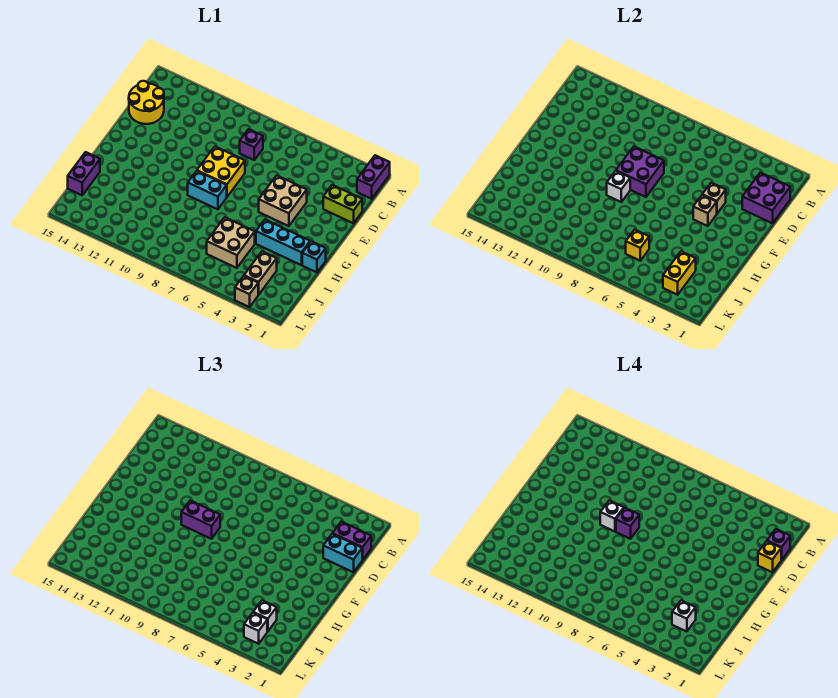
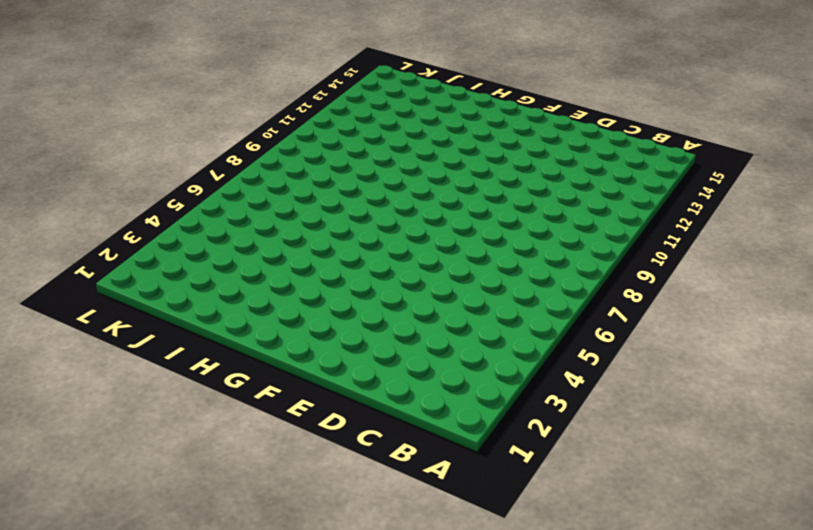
none -> purple 1x2 brick [357,155,390,199]
none -> purple 1x1 brick [240,129,263,160]
none -> yellow 2x2 round brick [129,81,164,124]
none -> lime 1x2 brick [323,185,362,223]

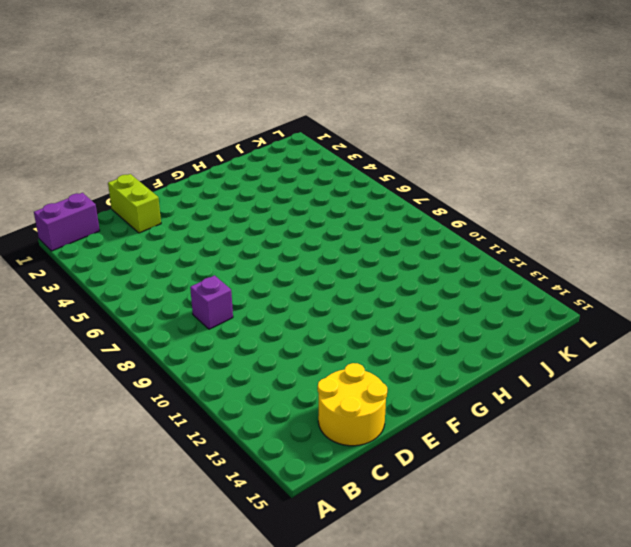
none -> tan 2x2 brick [259,175,307,226]
none -> yellow 2x2 brick [197,147,245,197]
none -> cyan 1x2 brick [188,171,227,209]
none -> cyan 1x1 brick [302,241,326,272]

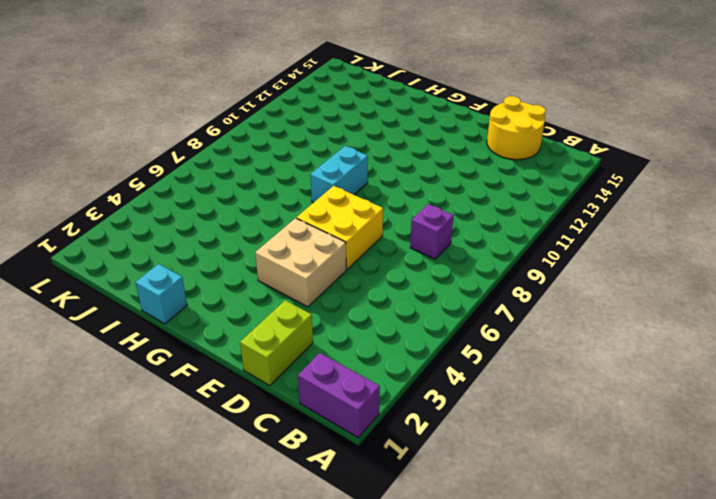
yellow 2x2 brick [297,186,383,269] -> yellow 2x2 brick moved to [197,147,245,197]
none -> cyan 1x3 brick [256,220,310,265]
none -> tan 2x2 brick [207,217,255,268]
none -> purple 1x2 brick [68,152,100,195]
none -> tan 1x2 brick [244,251,277,295]

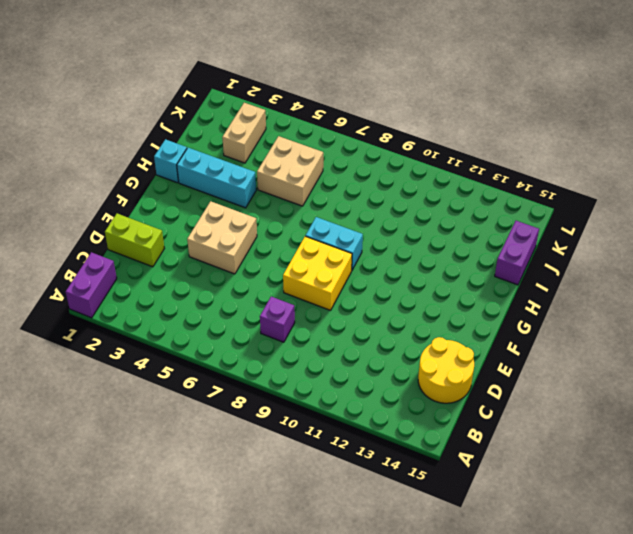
none -> tan 1x1 brick [235,276,258,307]
none -> purple 2x2 brick [742,173,790,223]
none -> tan 1x1 brick [702,183,726,213]
none -> purple 2x2 brick [616,147,664,197]

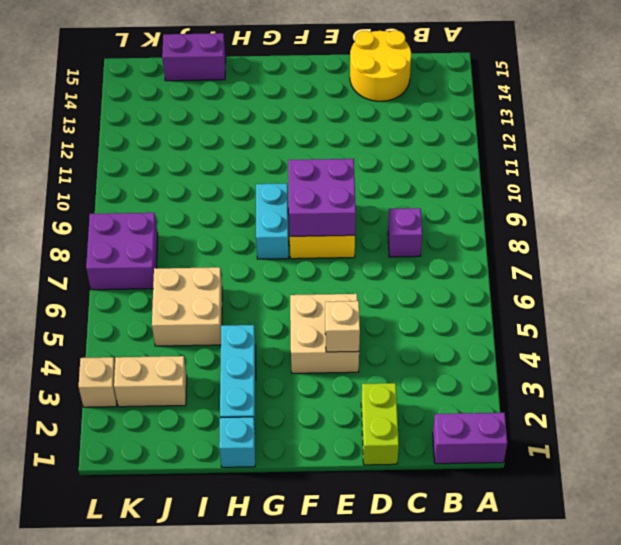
purple 2x2 brick [86,213,158,290] -> purple 2x2 brick moved to [742,173,790,223]
none -> tan 1x1 brick [693,195,717,226]
none -> white 1x1 brick [607,171,630,202]
none -> yellow 1x2 brick [663,251,696,295]
none -> yellow 1x1 brick [626,230,649,261]

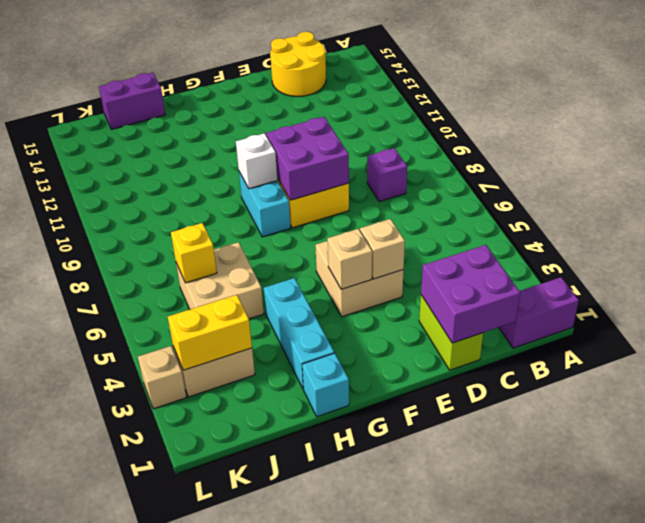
none -> purple 1x2 brick [333,522,371,560]
none -> cyan 1x2 brick [323,534,362,572]
none -> purple 1x2 brick [181,500,220,539]
none -> white 1x1 brick [253,600,277,632]

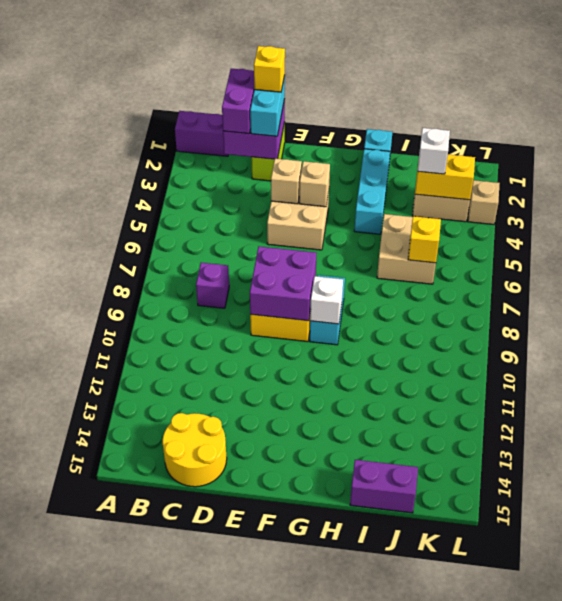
none -> purple 1x2 brick [181,500,220,539]
none -> white 1x1 brick [244,613,267,644]
none -> purple 1x1 brick [767,529,790,560]
none -> purple 1x1 brick [616,508,639,539]

